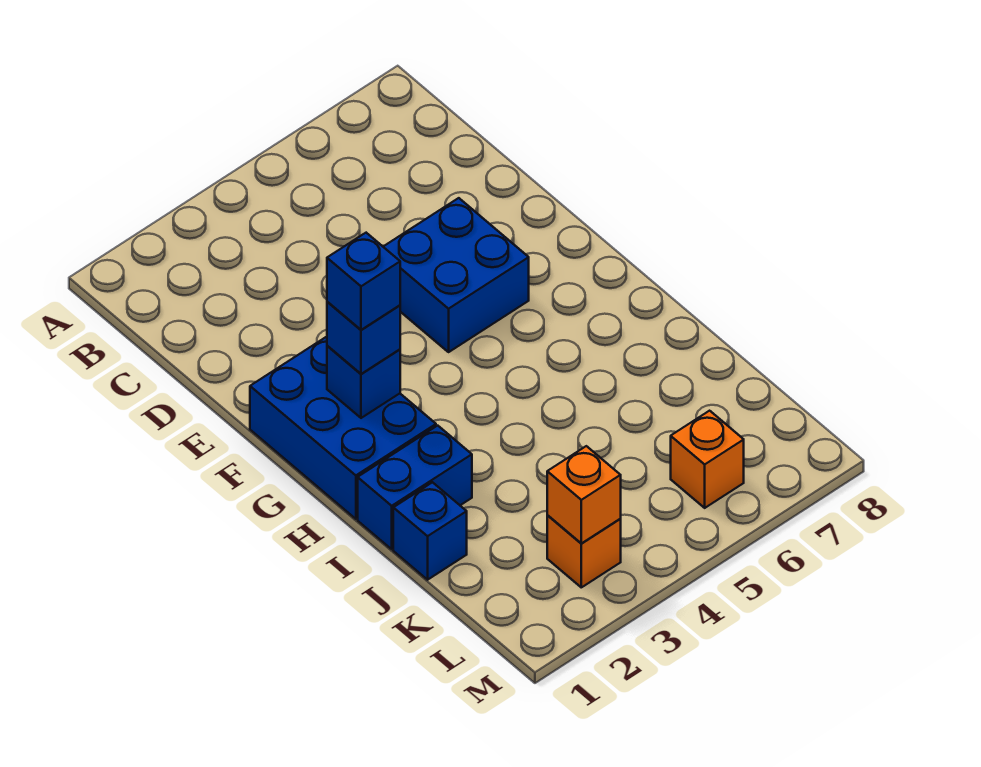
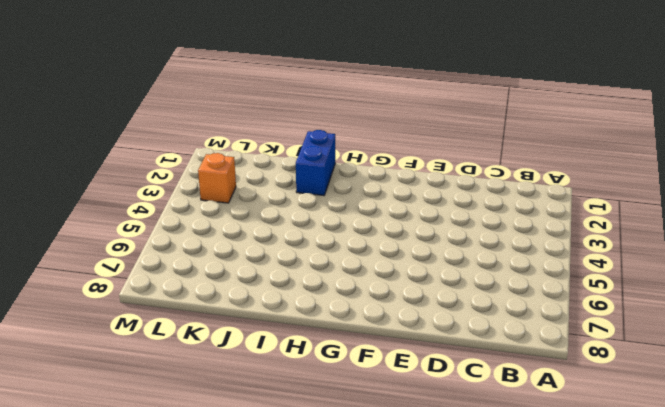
none -> blue 2x2 brick [383,198,529,352]
none -> blue 2x3 brick [250,337,436,519]

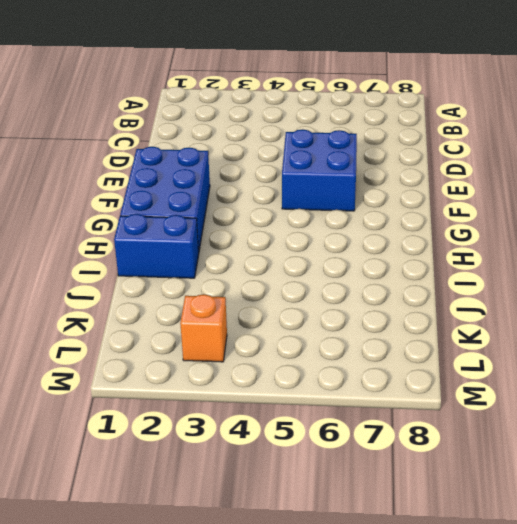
none -> blue 1x1 brick [393,482,467,580]
none -> orange 1x1 brick [671,411,744,508]

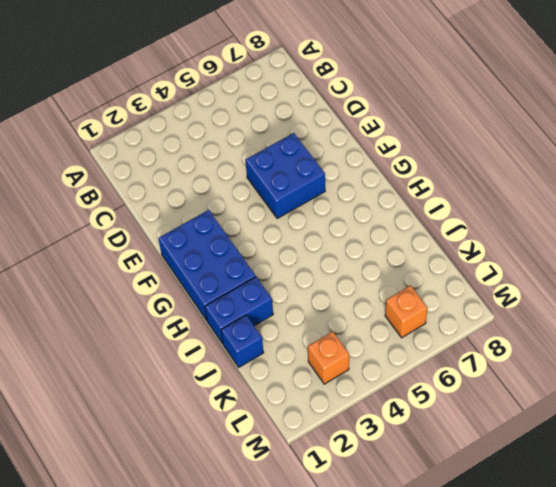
none -> blue 1x1 brick [327,346,400,418]
none -> orange 1x1 brick [547,446,621,543]

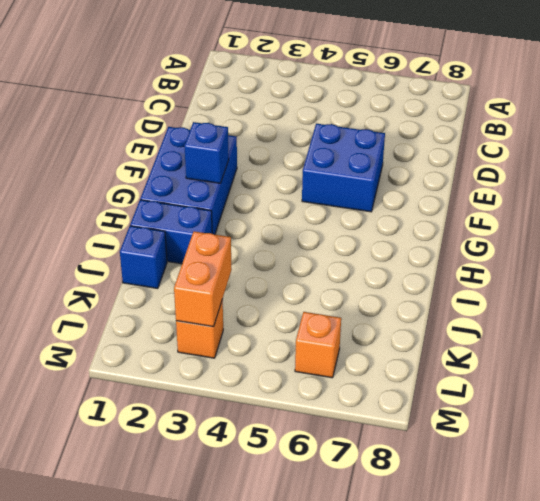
orange 1x2 brick [174,231,232,327] -> orange 1x1 brick [547,446,621,543]
none -> blue 1x1 brick [327,302,400,374]
none -> blue 1x1 brick [327,233,400,330]

